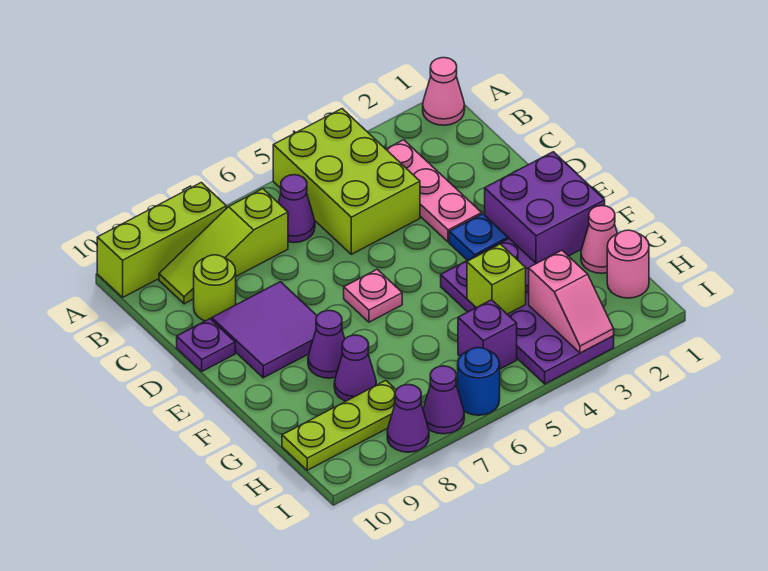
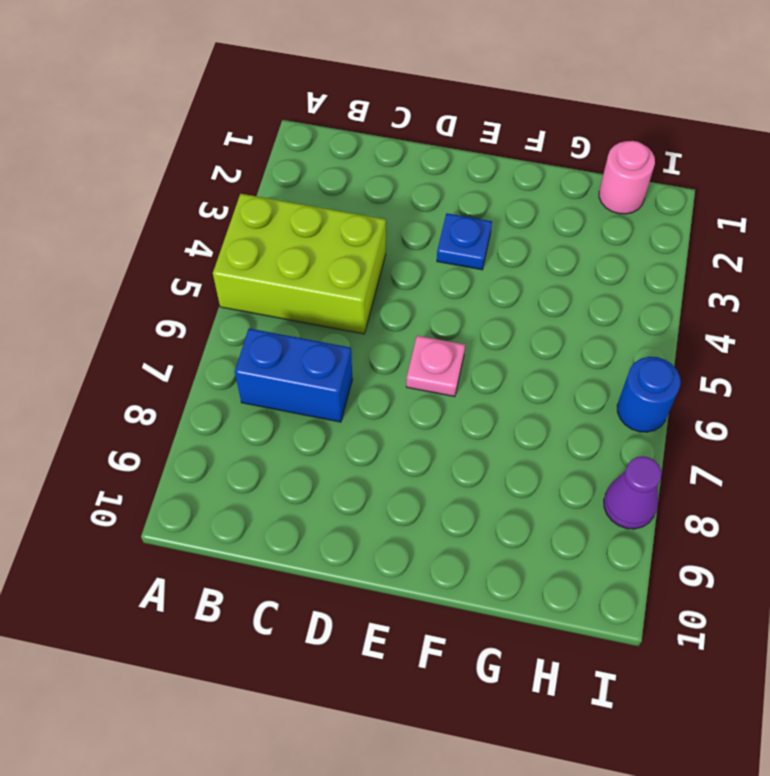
blue 1x2 brick [235,329,352,422] -> lime 1x3 slope [159,189,288,304]
none -> pink 1x1 cone [423,58,465,125]
none -> lime 1x3 brick [97,183,226,297]
none -> pink 1x3 plate [386,140,482,242]

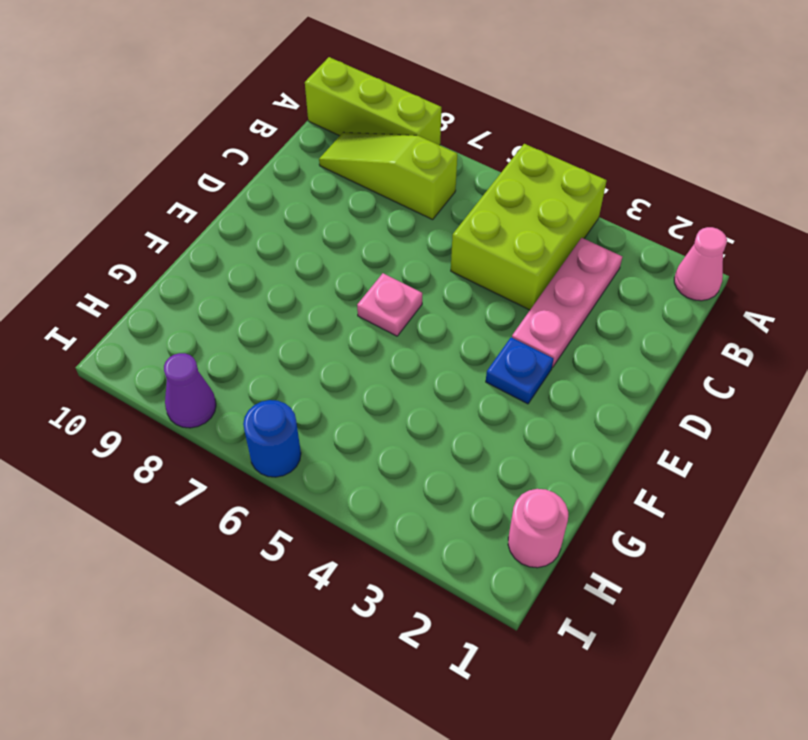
none -> purple 1x1 cone [278,175,315,243]
none -> lime 1x1 round brick [194,255,236,321]
none -> purple 2x2 tile [212,282,317,378]

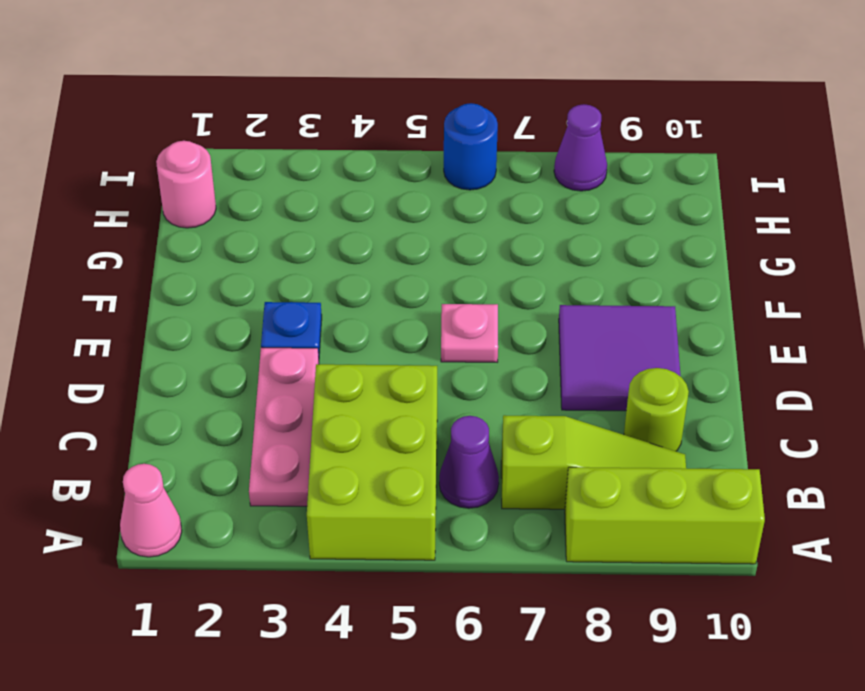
none -> purple 1x1 plate [177,319,235,371]
none -> purple 2x2 brick [485,152,605,264]
none -> purple 2x4 plate [441,239,614,384]

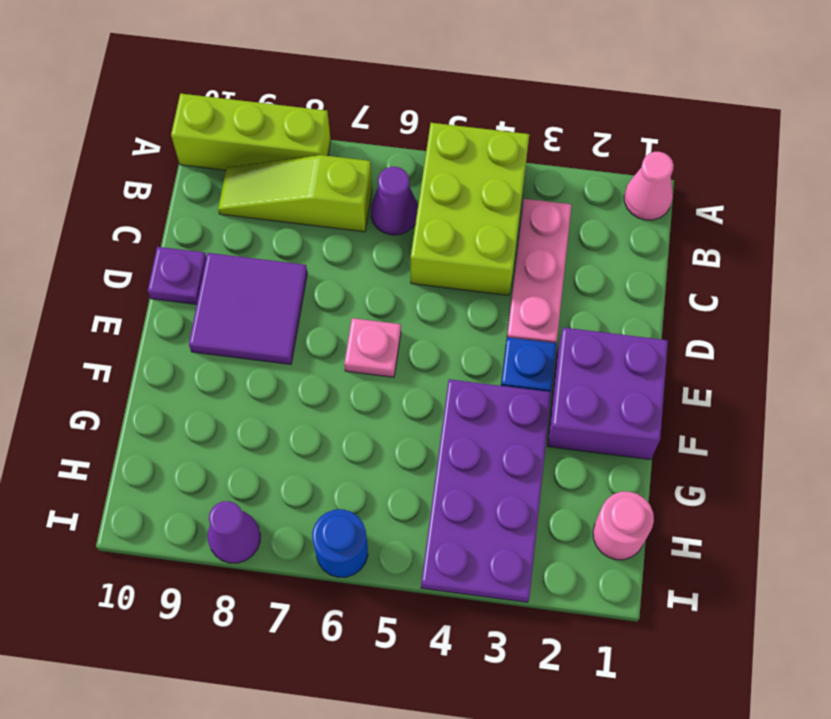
none -> lime 1x1 round brick [194,255,236,321]
none -> purple 1x1 cone [308,310,345,378]
none -> pink 1x1 cone [581,206,617,273]

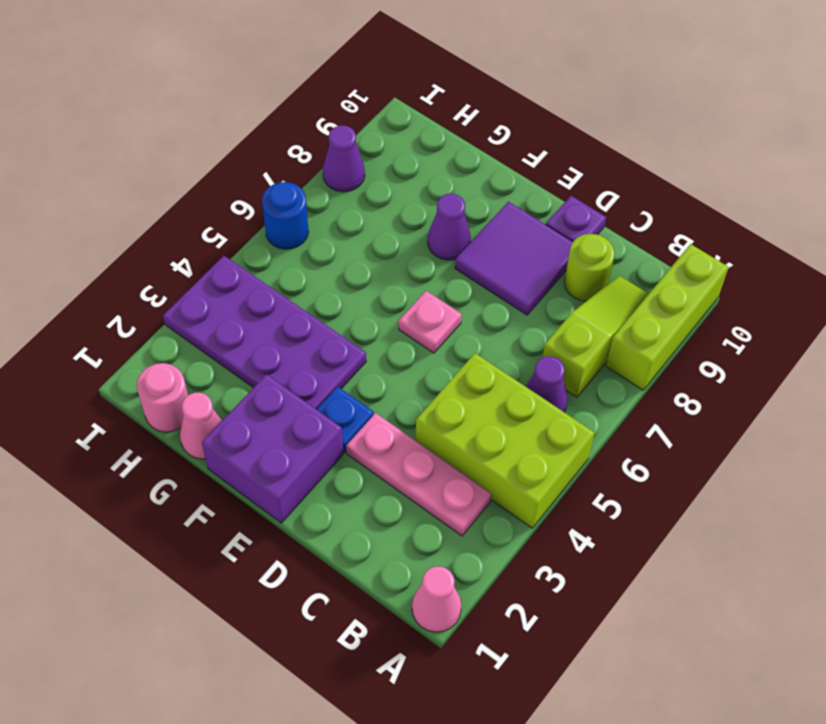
none -> purple 1x1 cone [334,335,376,401]
none -> purple 1x1 brick [458,300,517,369]
none -> lime 1x3 plate [282,381,396,470]

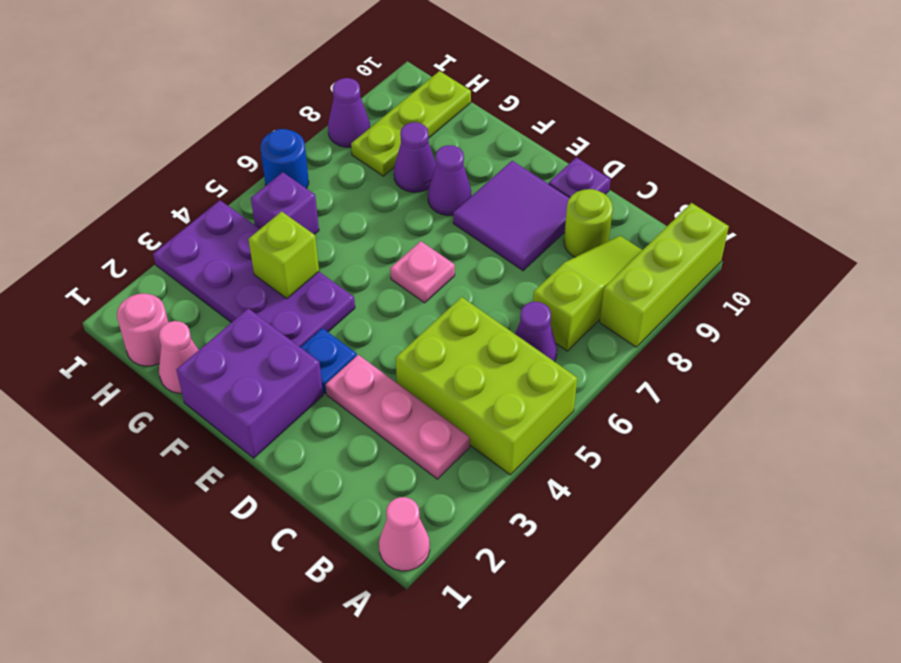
none -> purple 1x1 cone [423,366,464,434]
none -> pink 1x2 slope [529,250,614,353]

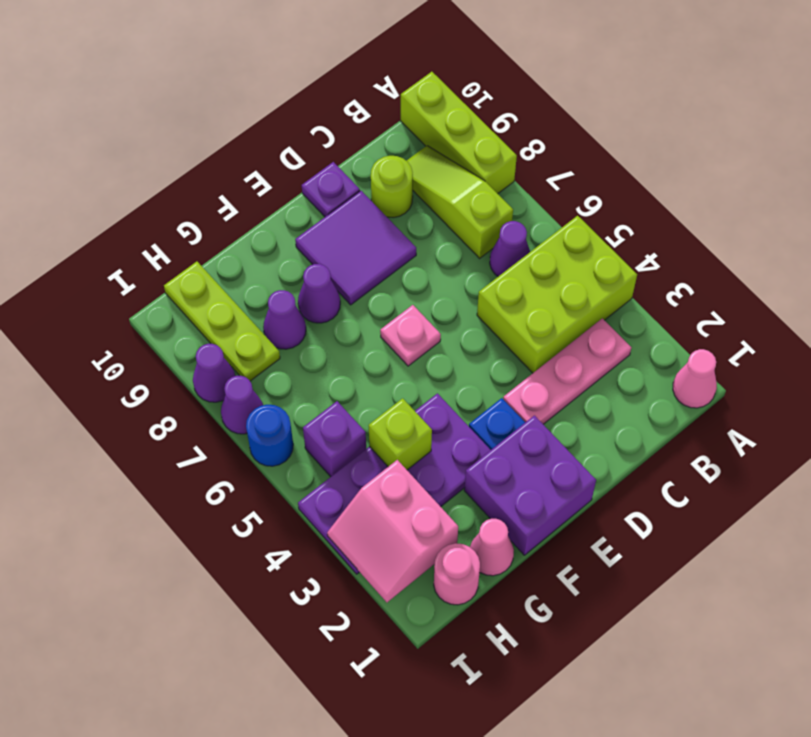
pink 2x2 slope [327,460,458,602] -> pink 1x2 slope [529,250,614,353]

